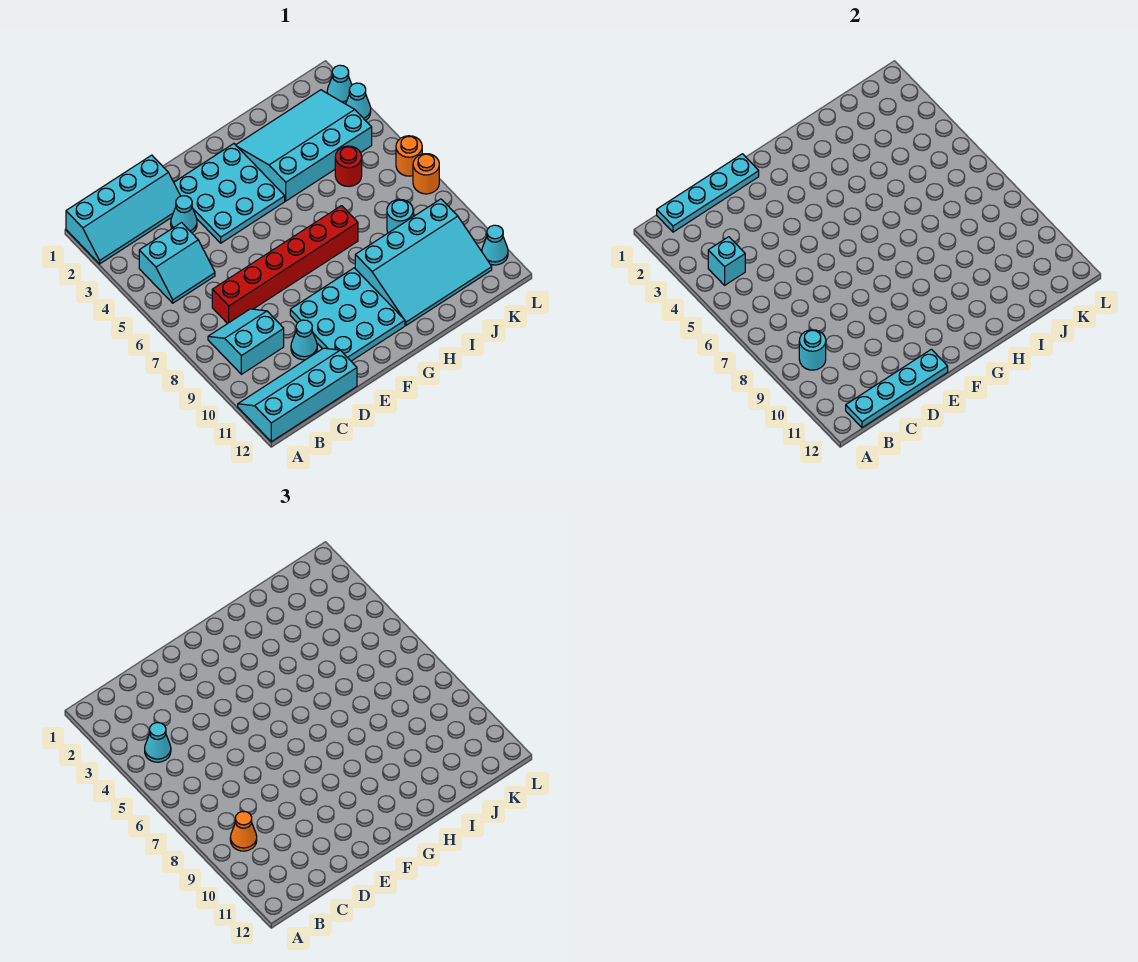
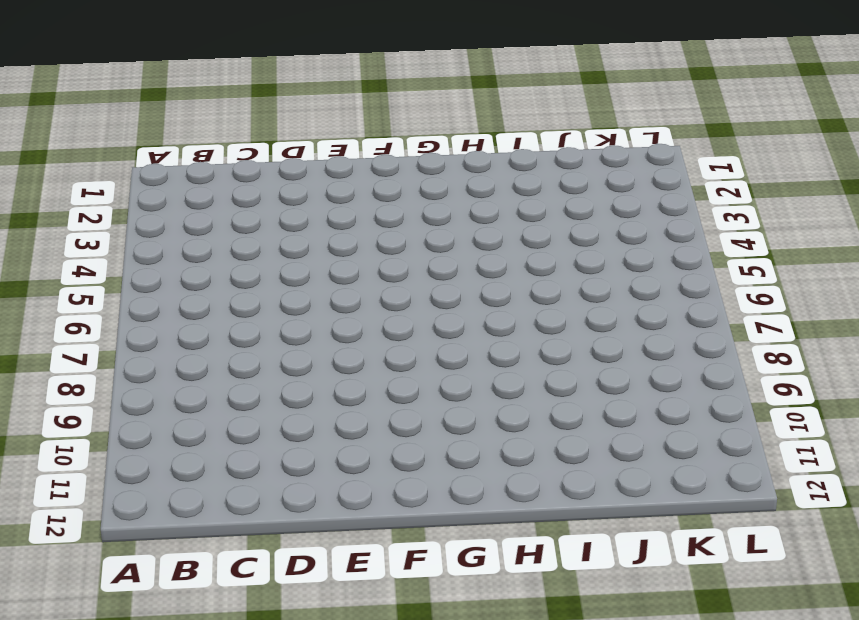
none -> cyan 2x4 slope [66,155,180,264]
none -> cyan 2x4 slope [238,348,357,442]
none -> cyan 2x2 slope [139,223,215,303]

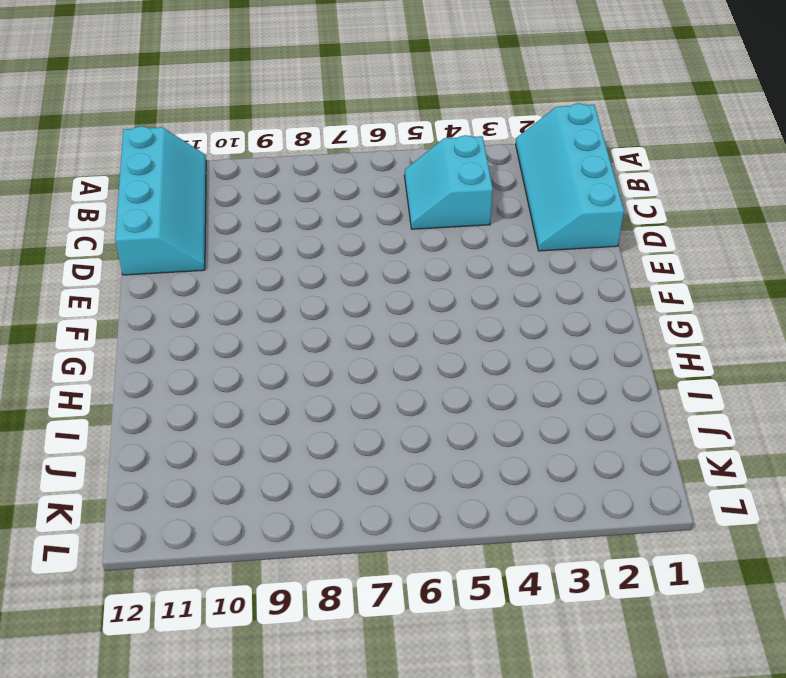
none -> cyan 2x2 slope [208,309,284,374]
none -> red 1x6 brick [212,206,358,324]
none -> cyan 1x1 cone [171,196,197,233]

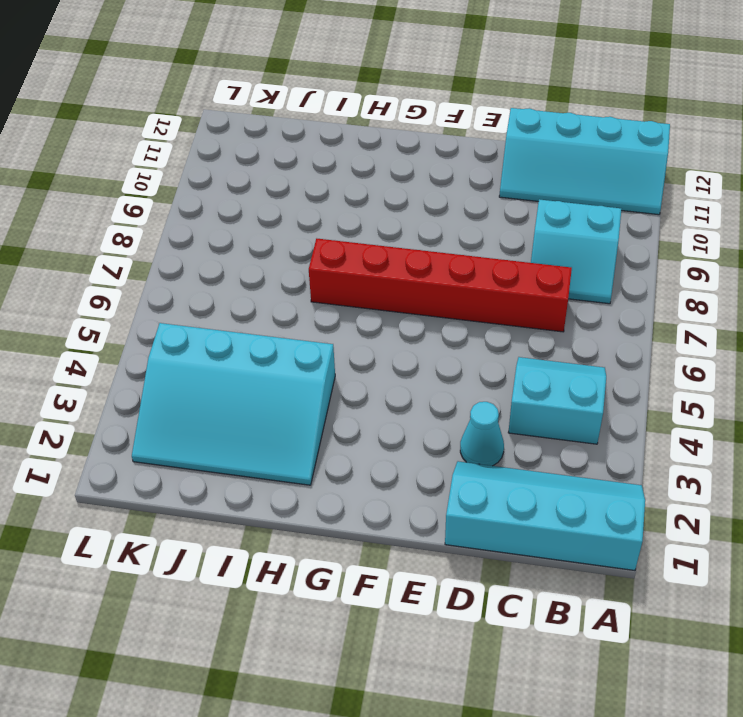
none -> cyan 1x1 cone [291,320,317,360]
none -> cyan 3x3 plate [174,144,285,243]
none -> cyan 3x3 plate [290,268,405,361]

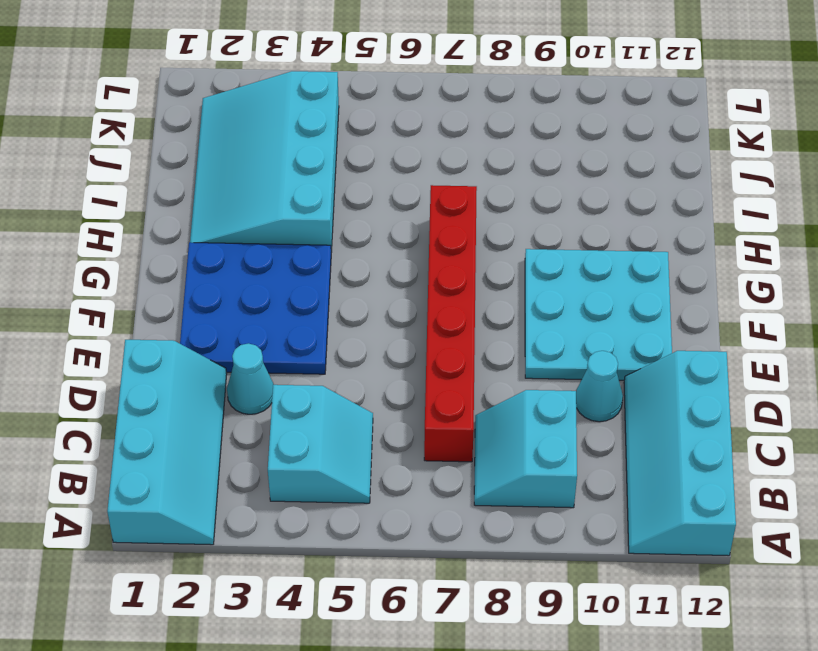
blue 3x3 plate [180,242,331,374] -> cyan 3x3 plate [174,144,285,243]
none -> cyan 3x4 slope [355,199,492,325]
none -> red 1x1 round brick [335,146,362,186]
none -> cyan 1x1 round brick [387,199,413,233]

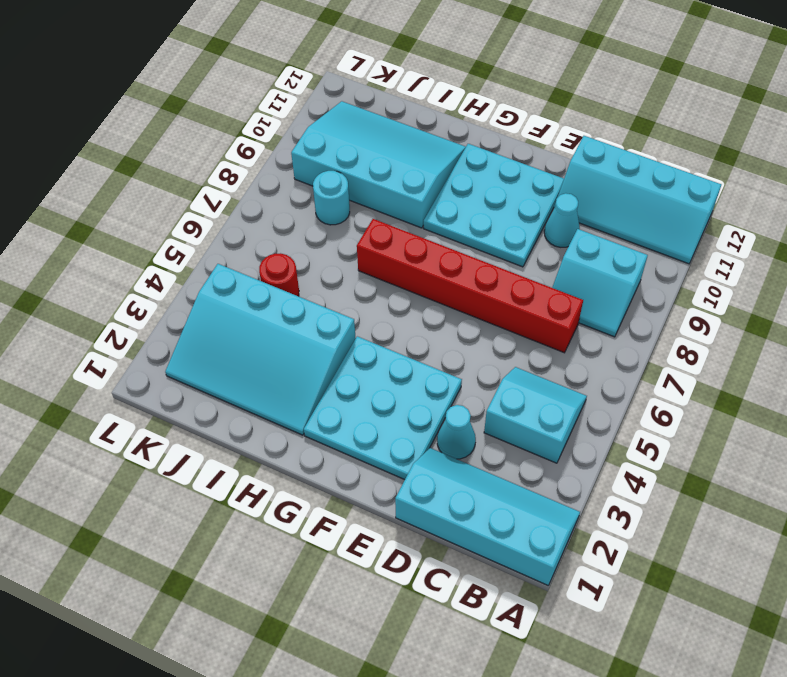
none -> cyan 1x1 cone [327,65,352,104]
none -> cyan 1x1 cone [346,83,371,121]
none -> orange 1x1 round brick [396,136,422,176]

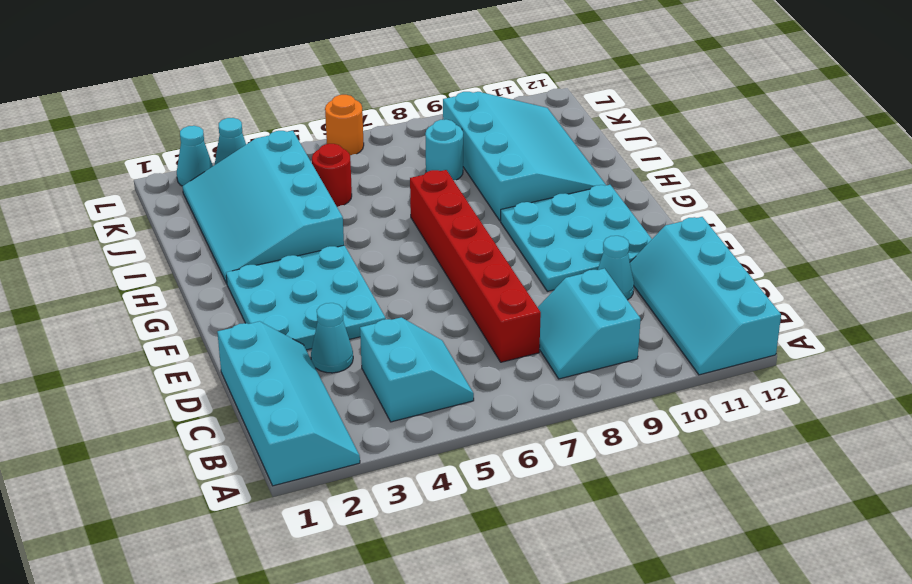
none -> orange 1x1 round brick [413,154,439,194]
none -> cyan 1x1 cone [482,225,508,265]
none -> cyan 1x4 plate [657,154,759,232]

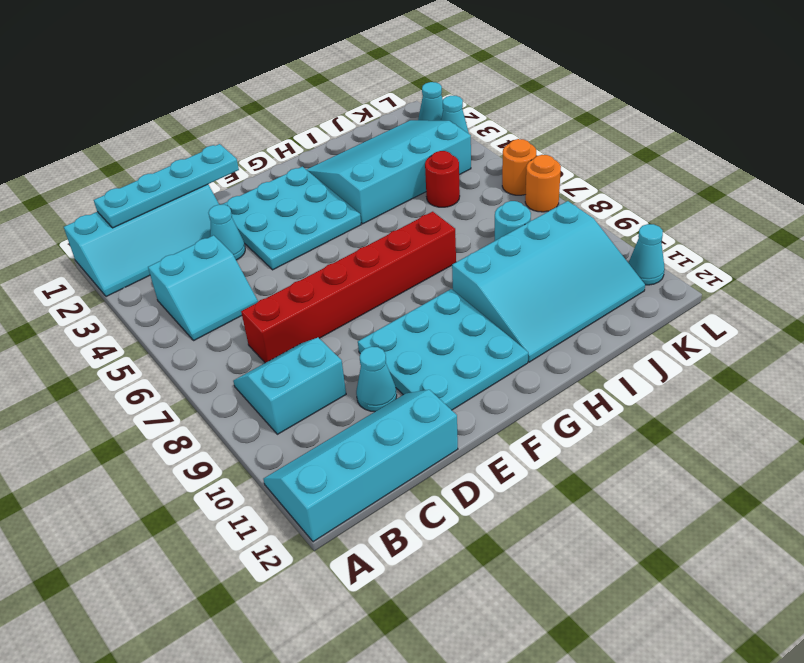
none -> cyan 1x1 brick [708,237,745,285]
none -> cyan 1x1 round brick [799,330,826,370]
none -> cyan 1x4 plate [846,349,948,428]

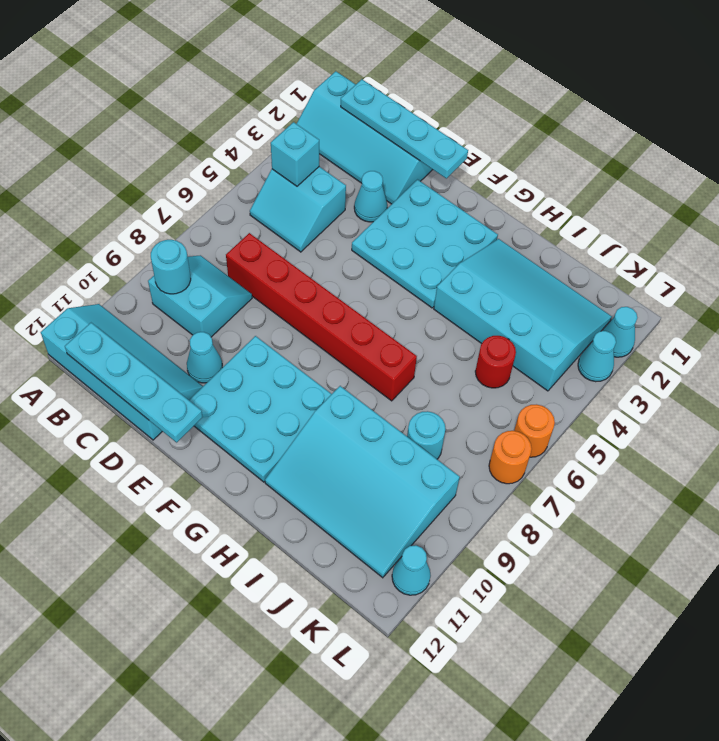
none -> cyan 1x1 cone [145,723,171,762]
none -> orange 1x1 cone [230,811,257,851]

